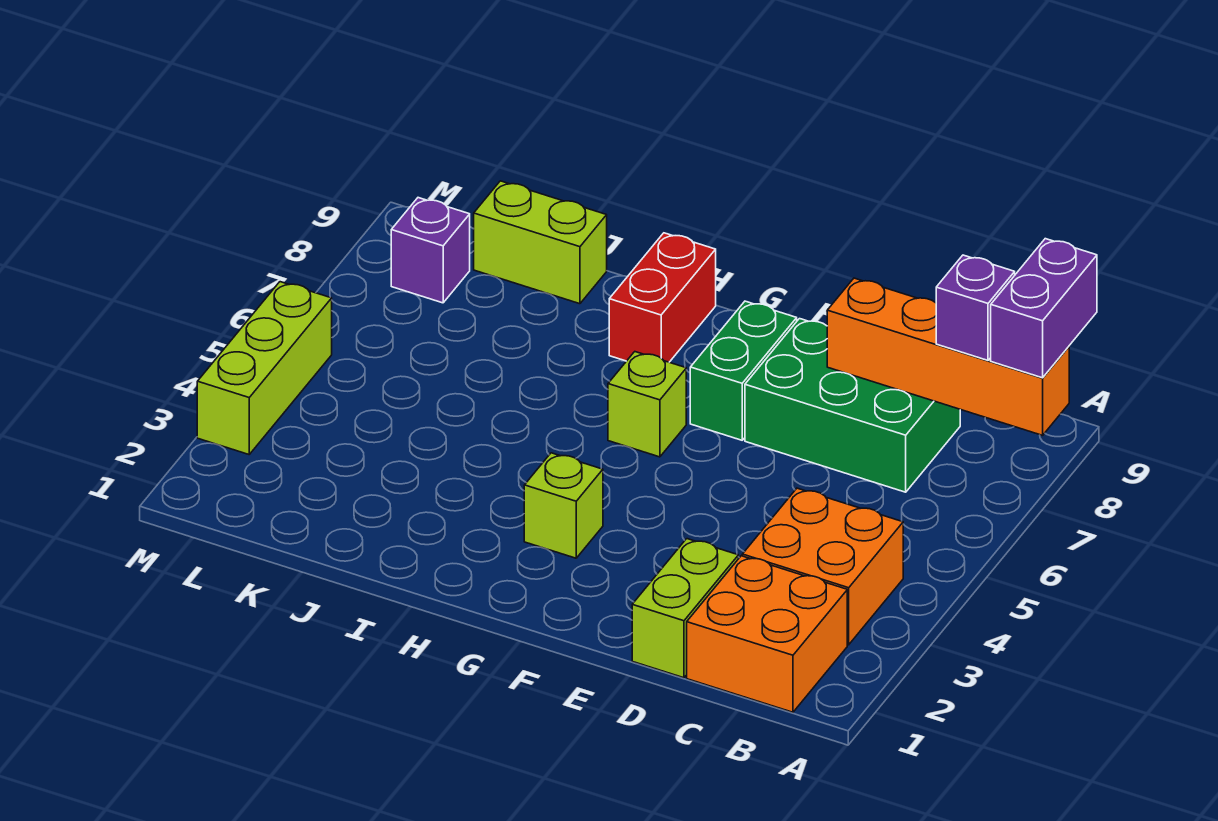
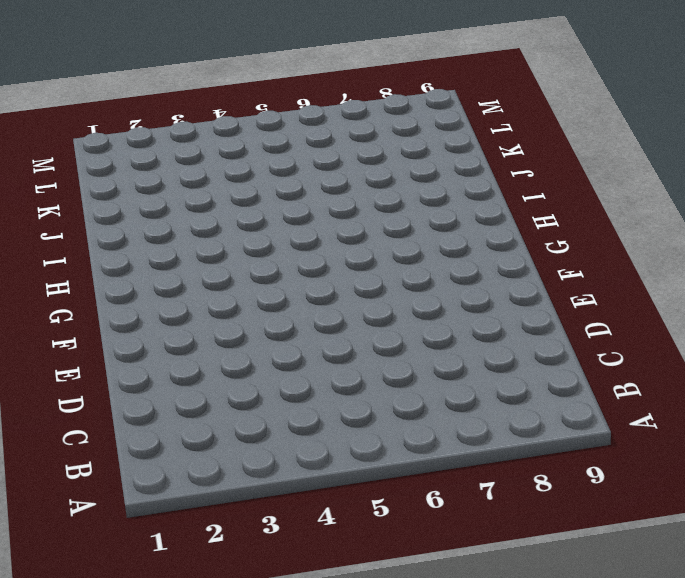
none -> orange 2x2 brick [687,556,847,712]
none -> orange 2x2 brick [742,488,903,645]
none -> green 2x3 brick [745,319,960,492]

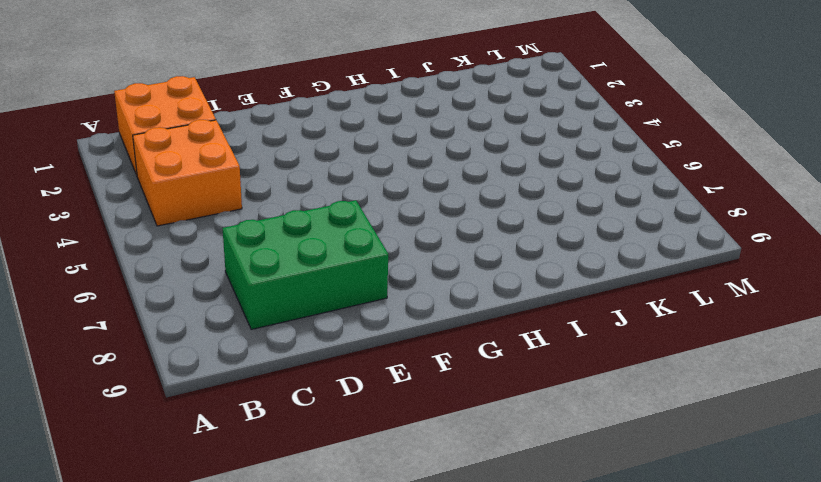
none -> lime 1x2 brick [632,539,738,678]
none -> green 1x2 brick [690,301,797,440]
none -> lime 1x1 brick [524,453,603,558]

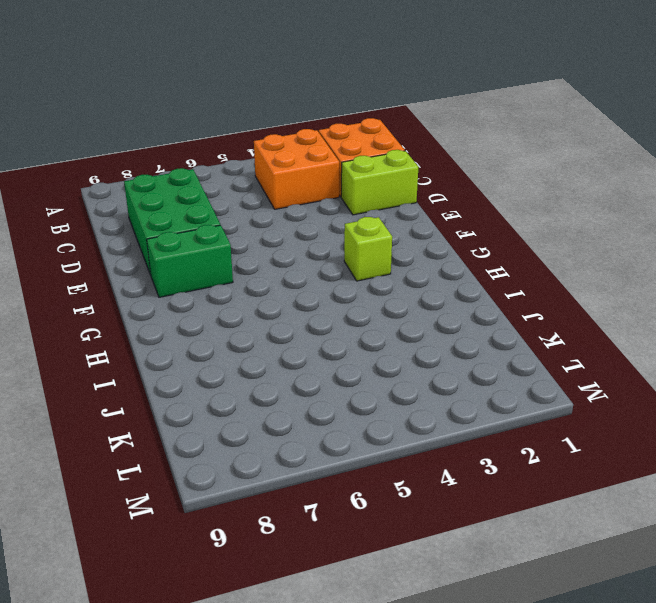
none -> lime 1x1 brick [608,352,686,457]
none -> red 1x2 brick [609,233,716,362]
none -> lime 1x2 brick [474,181,607,304]

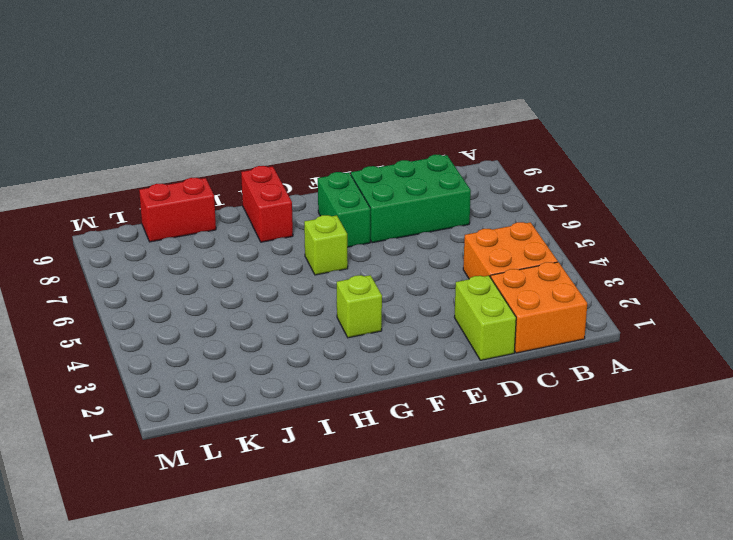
red 1x2 brick [139,178,216,242] -> lime 1x2 brick [474,181,607,304]
none -> purple 1x1 brick [391,198,470,303]
none -> lime 1x3 brick [197,282,332,454]
none -> orange 1x4 brick [827,278,1069,435]

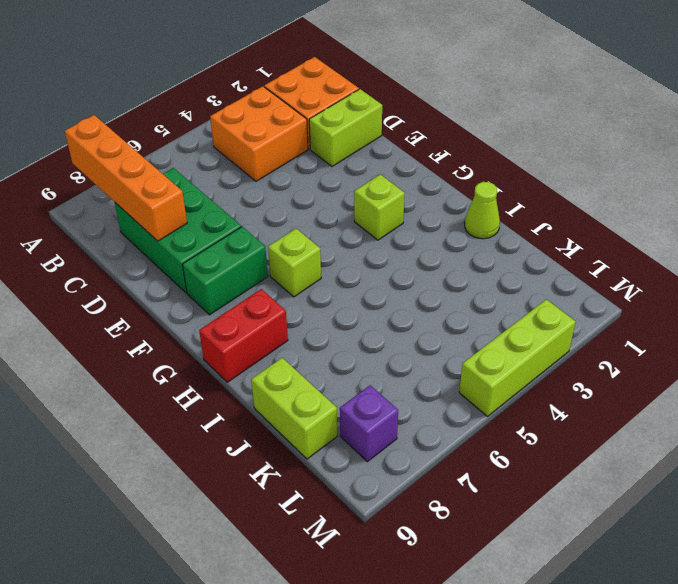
lime 1x1 cone [465,182,500,239] -> none
none -> purple 1x2 brick [991,239,1097,378]
none -> purple 1x1 brick [936,255,1015,360]

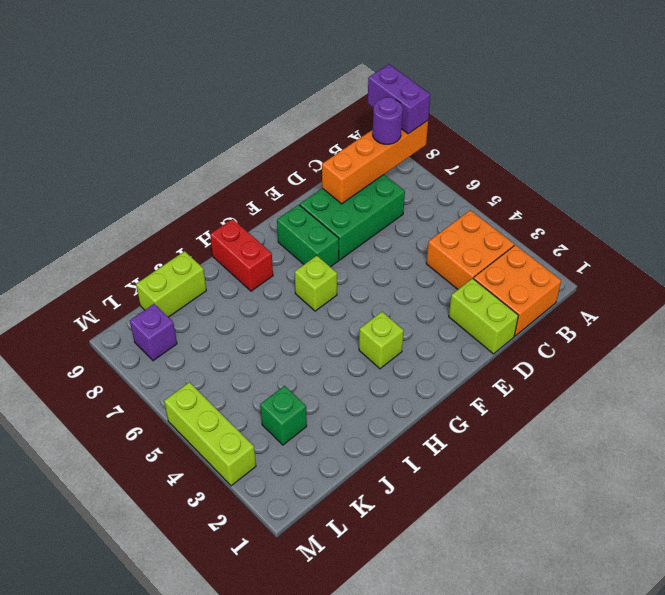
purple 1x1 round brick [373,97,403,144] -> purple 1x1 brick [936,255,1015,360]
green 1x1 brick [260,386,307,445] -> none

